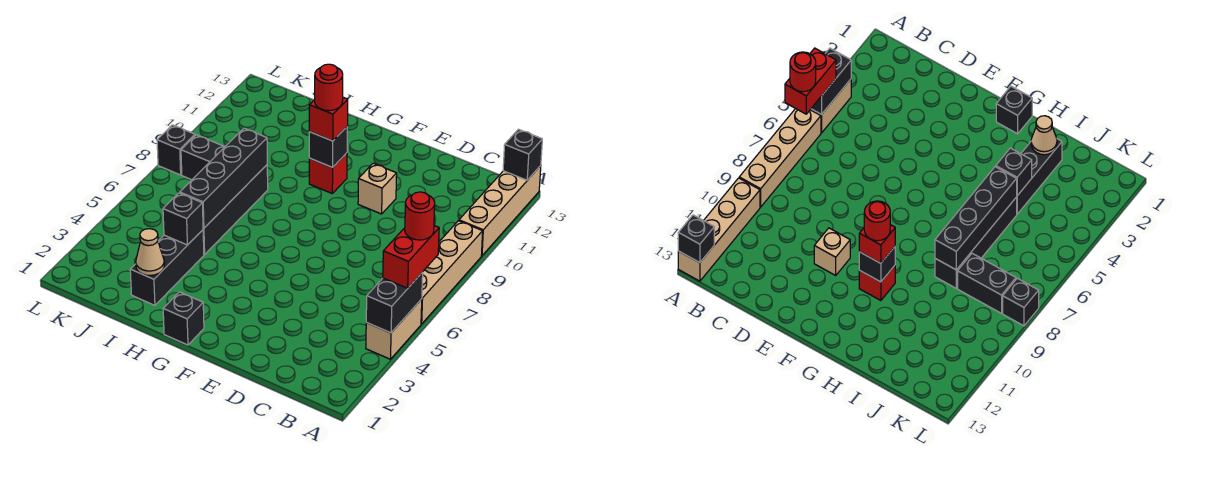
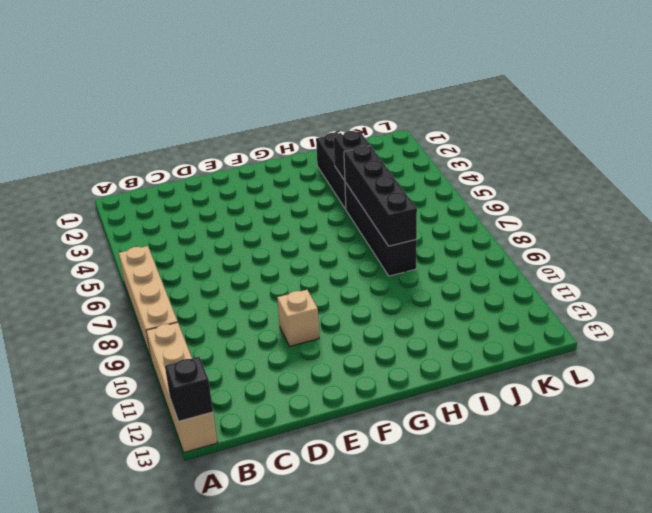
none -> tan 1x2 brick [366,299,422,359]
none -> black 1x1 brick [163,292,204,345]
none -> red 1x1 brick [309,153,347,193]

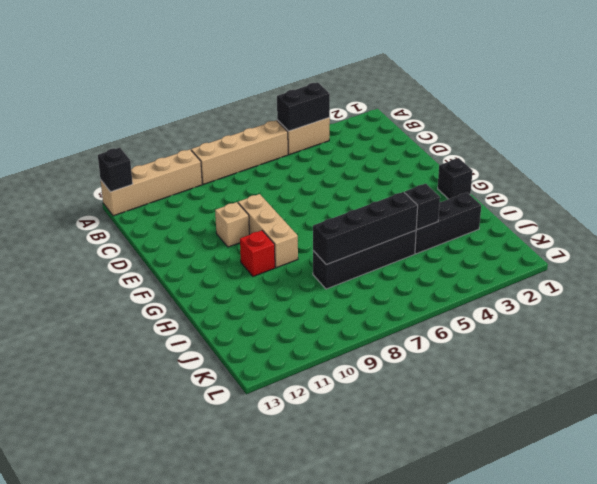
tan 1x3 brick [238,194,298,268] -> none
none -> black 1x2 brick [181,135,224,180]
none -> black 1x1 brick [157,125,195,175]
none -> black 1x1 brick [309,127,347,167]

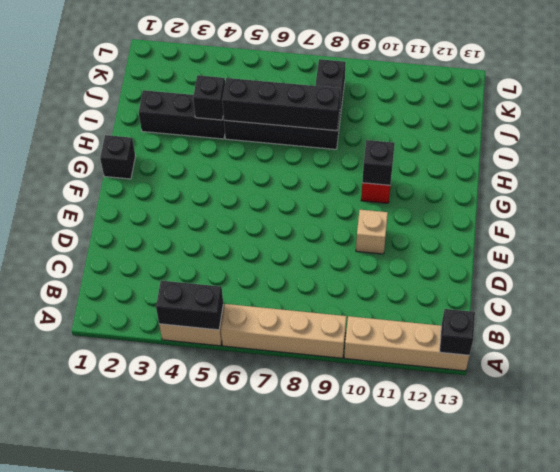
none -> black 1x1 brick [157,125,195,175]
none -> tan 1x1 cone [136,229,164,275]
none -> red 1x2 brick [383,226,439,288]

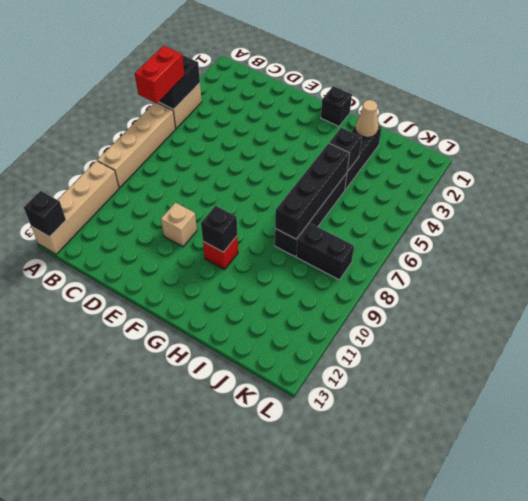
none -> black 1x1 brick [157,125,195,175]
none -> red 1x1 brick [309,97,348,141]
none -> red 1x1 round brick [405,192,435,240]

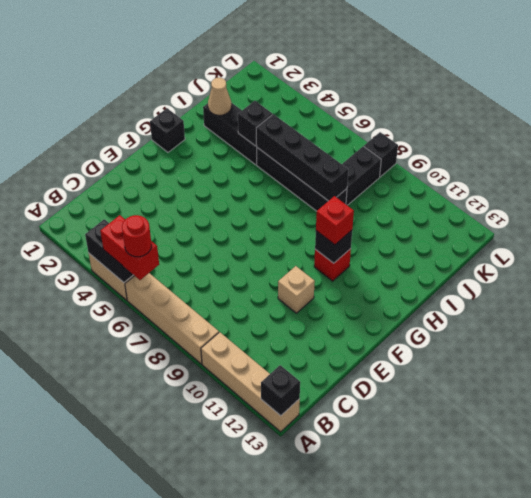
none -> red 1x1 round brick [315,64,343,111]

